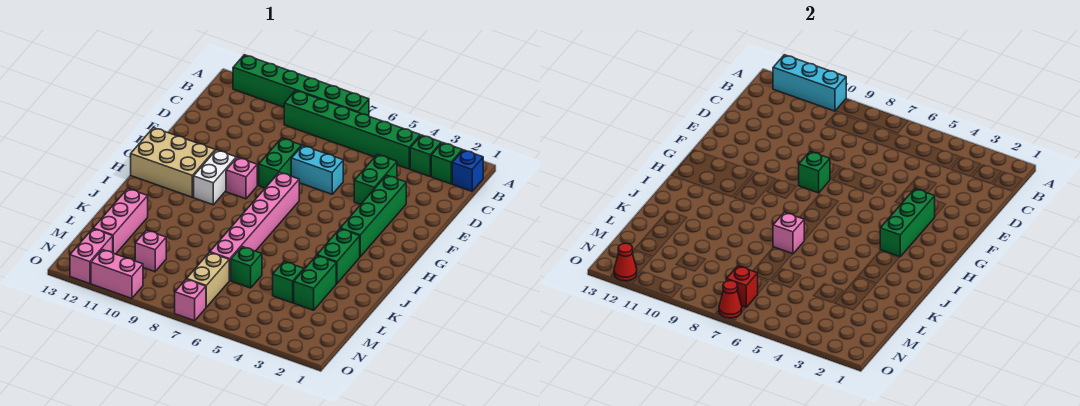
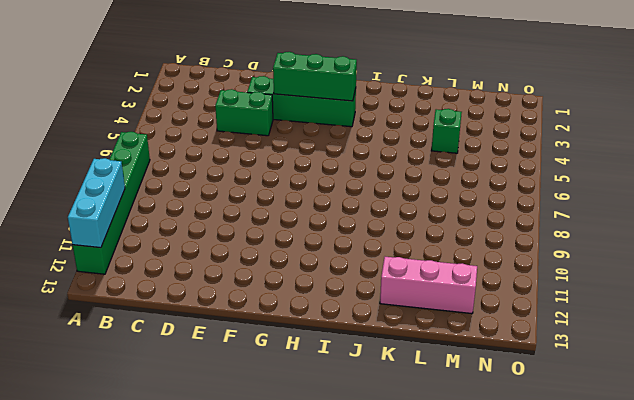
none -> blue 1x1 brick [452,150,483,191]
none -> green 1x1 brick [431,143,462,184]
none -> green 1x1 brick [410,135,441,176]
none -> green 1x6 brick [284,90,420,169]

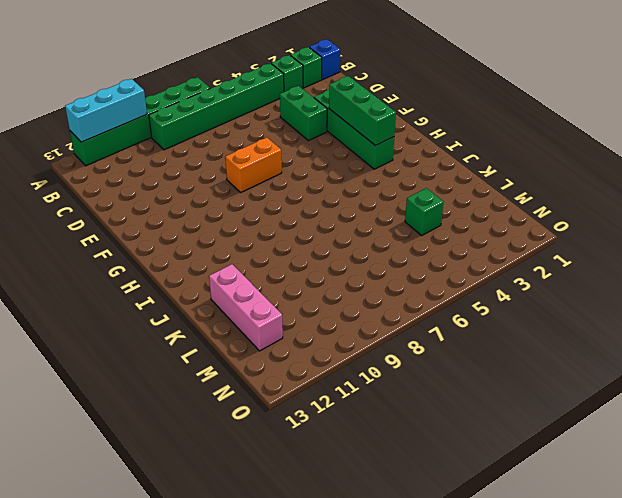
orange 1x2 brick [225,137,282,192] -> green 1x2 brick [259,138,302,188]
none -> cyan 1x2 brick [291,145,343,194]
none -> pink 1x6 brick [210,172,299,280]
none -> pink 1x1 brick [226,157,257,199]
none -> white 1x2 brick [194,150,236,205]

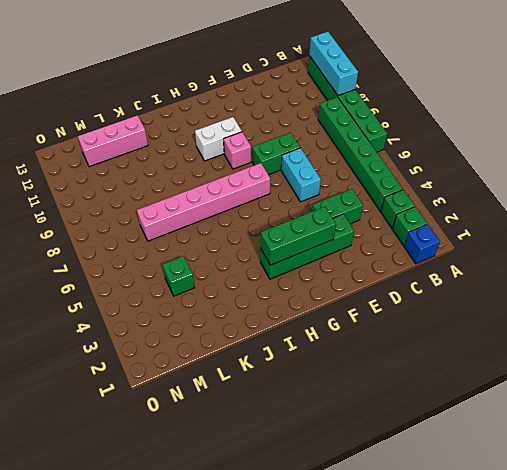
none -> tan 2x3 brick [131,128,215,197]
none -> green 1x2 brick [317,229,360,284]
none -> green 1x2 brick [294,255,336,310]
none -> green 1x1 brick [231,247,262,288]

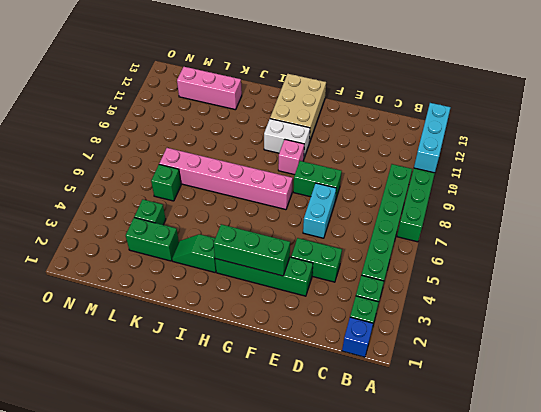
green 1x2 slope [172,234,216,272] -> green 1x2 brick [317,229,360,284]
none -> tan 1x2 brick [186,252,230,307]
none -> pink 1x1 brick [135,230,166,272]
none -> pink 1x2 brick [70,229,113,284]
none -> pink 1x1 brick [175,279,206,321]

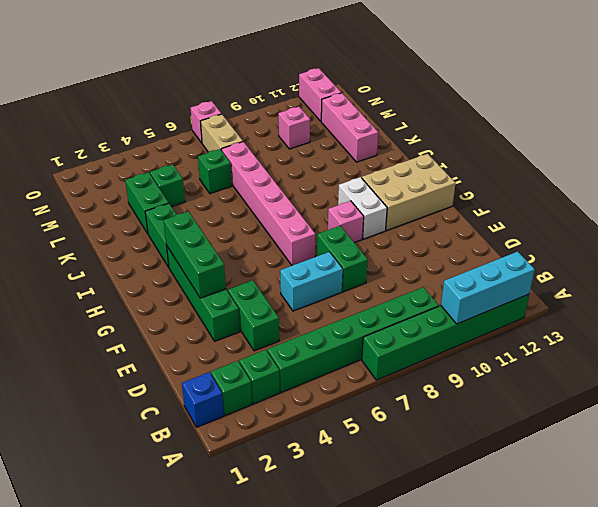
none -> pink 1x2 brick [91,250,143,298]
none -> green 1x1 brick [799,151,830,193]
none -> pink 1x1 brick [773,212,804,254]
none -> red 1x1 brick [726,266,758,307]

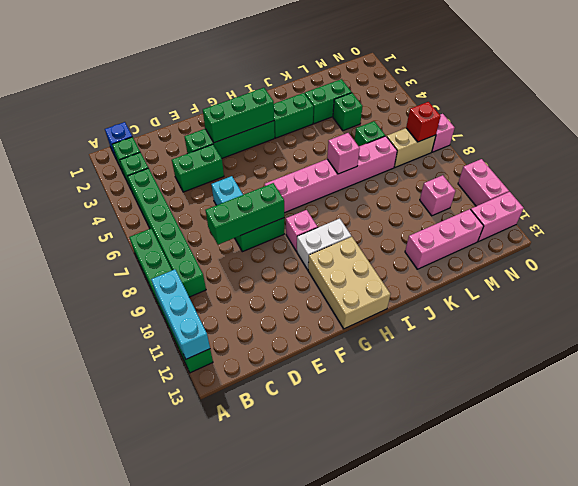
green 1x3 brick [206,183,284,245] -> green 1x1 brick [799,151,830,193]
none -> red 1x1 cone [719,281,742,318]
none -> red 1x1 cone [614,243,637,281]

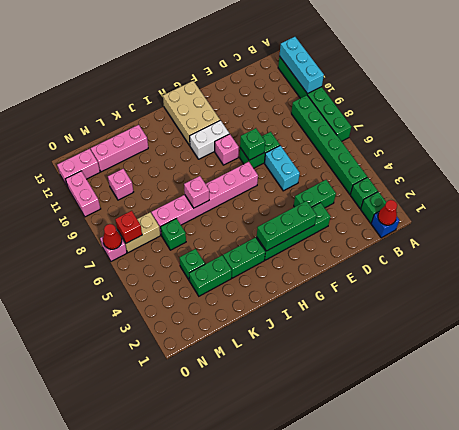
red 1x1 cone [378,200,397,225] -> red 1x1 cone moved to [614,243,637,281]

